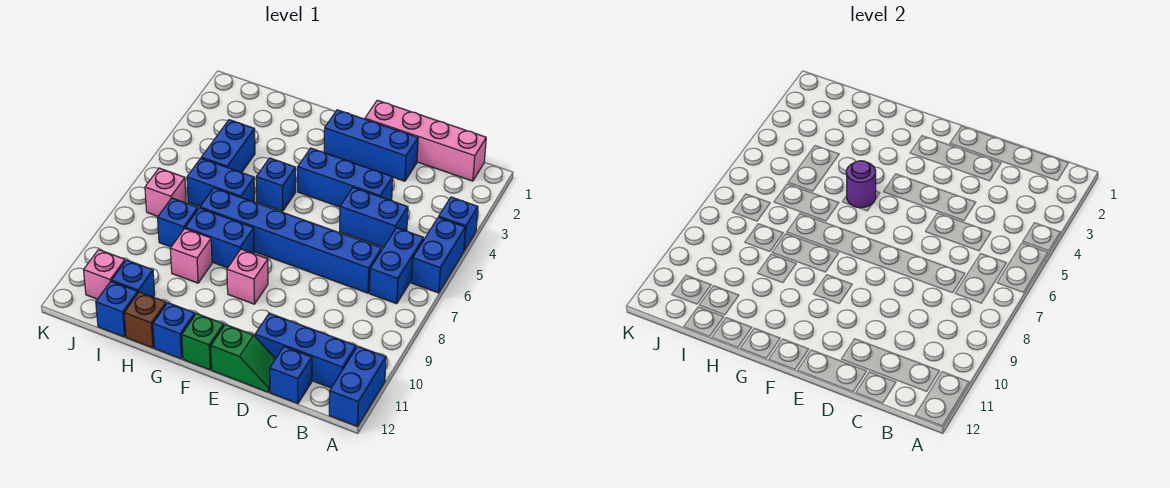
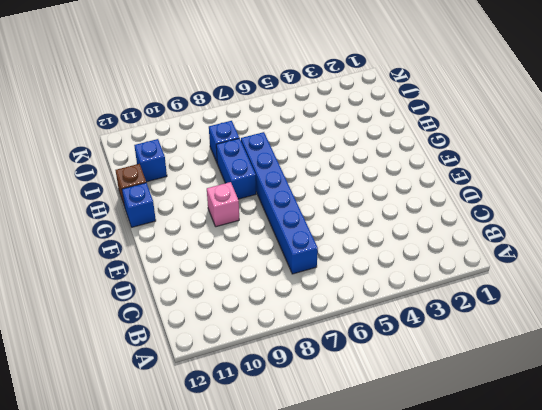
none -> blue 1x1 brick [439,197,478,251]
none -> blue 1x2 brick [411,217,465,293]
none -> blue 1x2 brick [329,346,386,426]

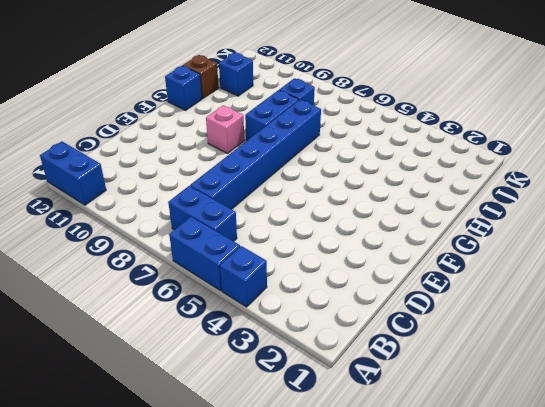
none -> pink 1x4 brick [365,100,486,181]
none -> blue 1x3 brick [255,313,356,388]
none -> blue 1x2 brick [340,187,408,248]

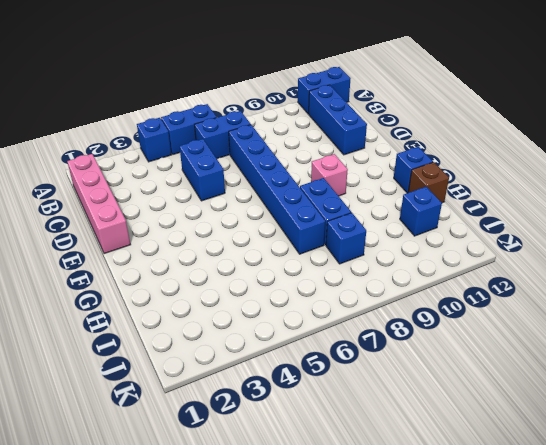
none -> blue 1x1 brick [270,347,312,404]
none -> blue 1x3 brick [324,110,418,181]
none -> blue 1x3 brick [298,148,393,207]

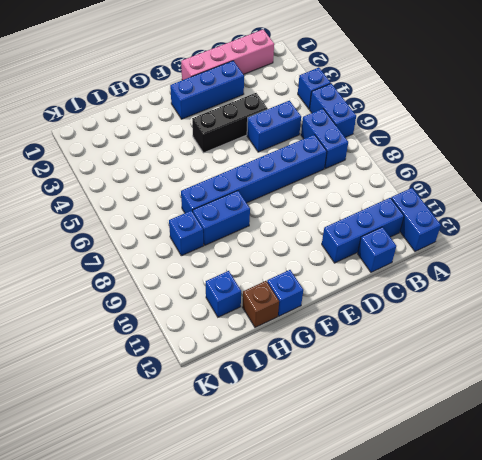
black 1x3 brick [192,93,268,153] -> blue 1x3 brick [298,148,393,207]
none -> green 1x2 slope [211,324,275,392]
none -> pink 1x1 brick [227,249,268,304]
none -> green 1x1 brick [182,314,224,370]

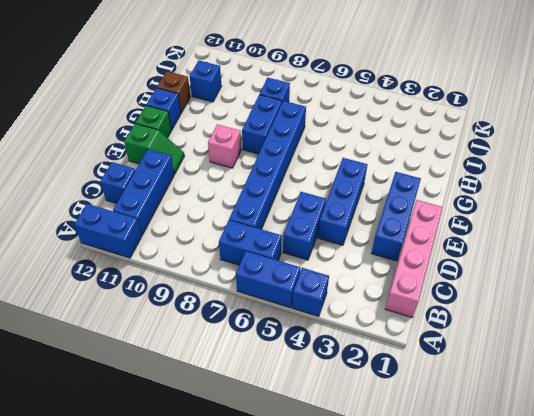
green 1x2 slope [124,124,185,174] -> green 1x2 slope turned to [211,324,275,392]
none -> blue 1x1 brick [256,158,296,211]
none -> blue 1x2 brick [187,158,255,206]
none -> pink 1x1 brick [170,229,212,283]

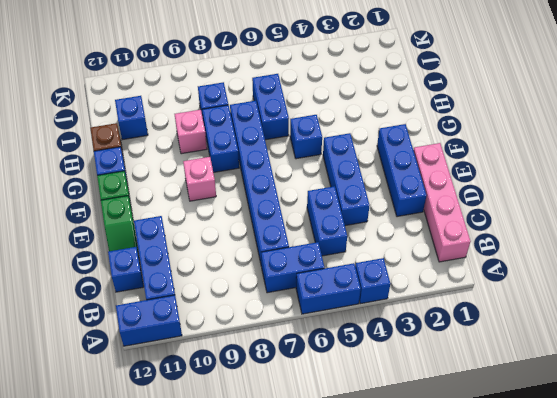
none -> blue 1x2 brick [201,120,255,173]
none -> blue 1x1 brick [96,281,138,337]
none -> pink 1x1 brick [145,168,186,216]

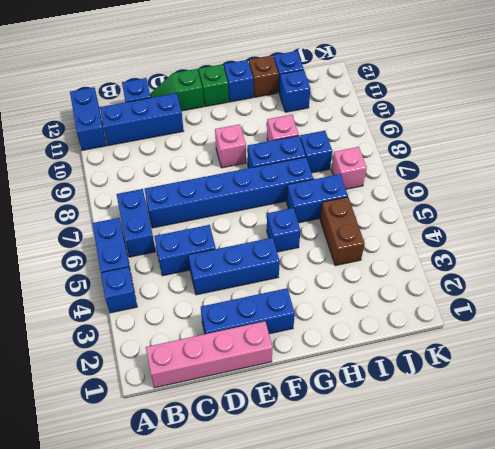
brown 1x2 brick [320,197,365,266] -> blue 1x2 brick [201,120,255,173]
none -> pink 1x1 brick [84,250,125,299]
none -> purple 1x1 round brick [846,161,876,208]

